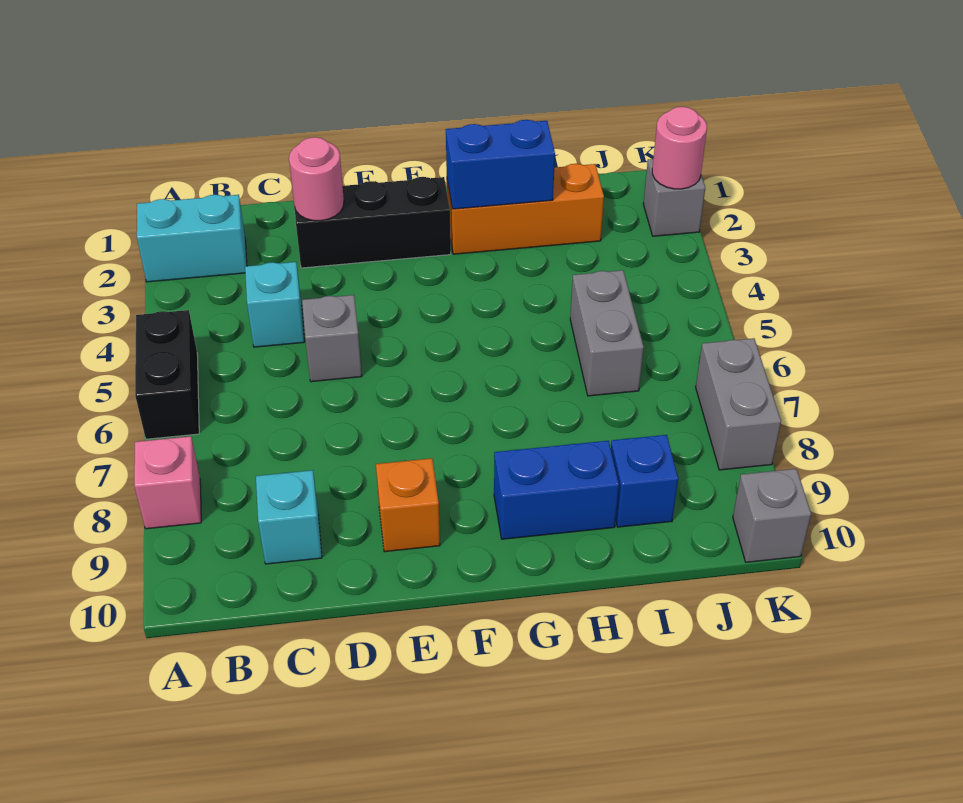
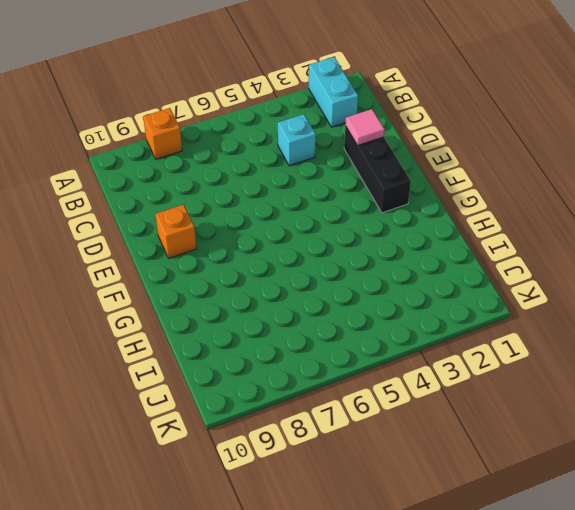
orange 1x1 brick [143,108,182,159] -> pink 1x1 brick [134,436,201,529]
pink 1x1 tile [345,109,385,145] -> pink 1x1 round brick [289,137,344,221]
none -> black 1x2 brick [135,310,199,439]
none -> cyan 1x1 brick [256,470,322,564]
none -> grey 1x1 brick [302,295,362,382]

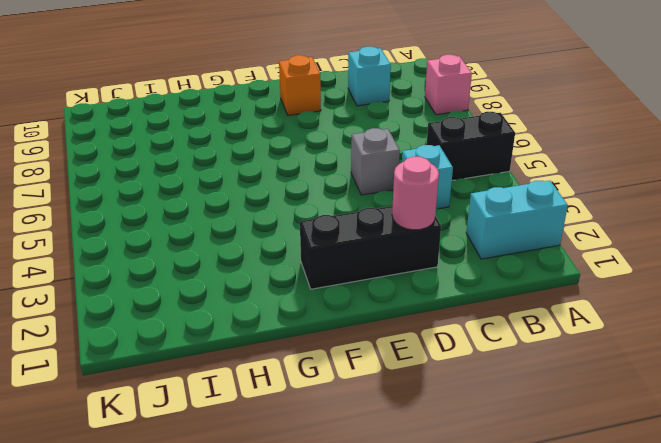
black 1x2 brick [427,112,515,180] -> black 1x2 brick turned to [135,310,199,439]
none -> orange 1x3 brick [447,164,604,254]
none -> blue 1x2 brick [494,441,619,539]
none -> grey 1x2 brick [570,270,644,396]

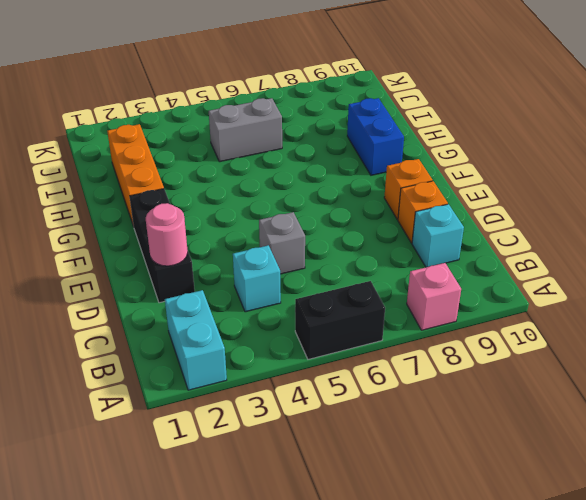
orange 1x1 brick [398,181,448,243] -> none
none -> blue 1x1 brick [611,435,678,527]
none -> grey 1x1 brick [643,159,705,236]
none -> grey 1x2 brick [696,338,781,470]

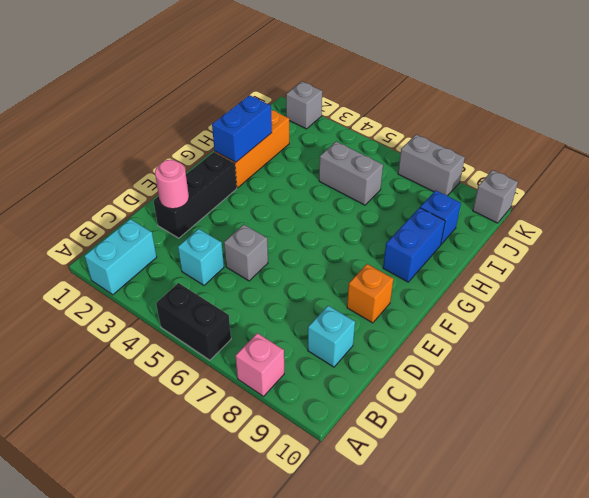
none -> pink 1x1 round brick [652,107,707,189]

